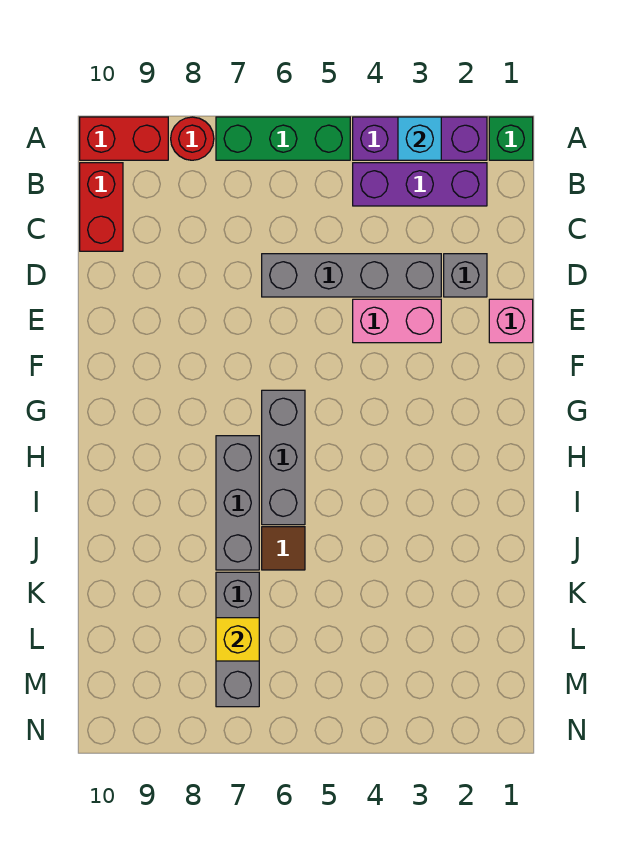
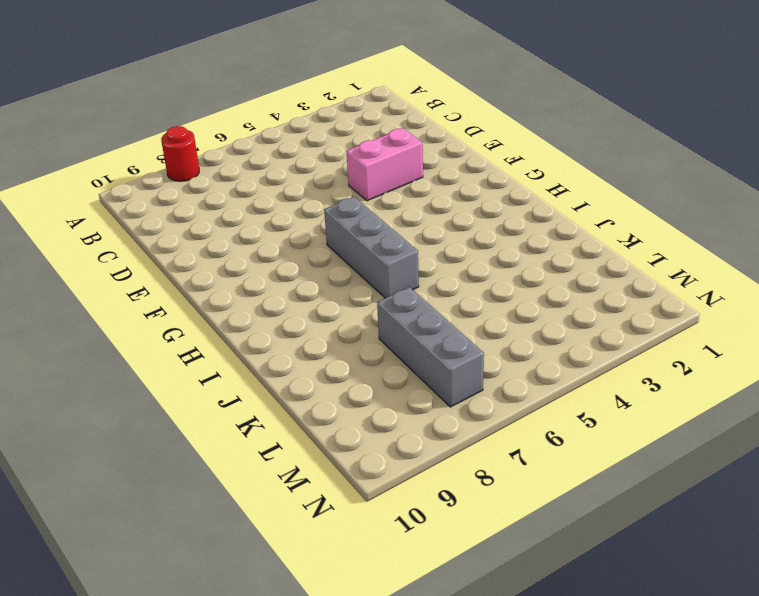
none -> green 1x1 brick [489,117,533,160]
none -> purple 1x3 brick [353,117,487,160]
none -> green 1x3 brick [216,117,350,160]

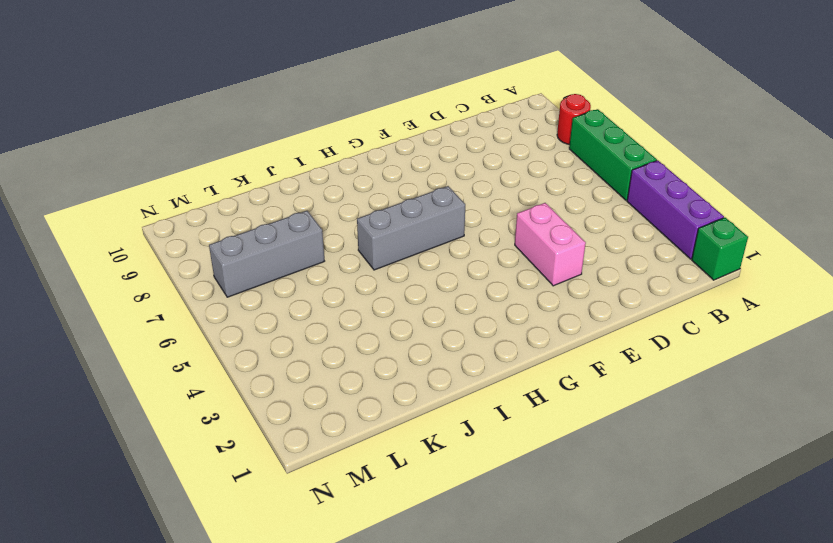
none -> red 1x2 brick [80,117,168,160]
none -> purple 1x3 brick [353,163,487,206]
none -> red 1x2 brick [80,163,123,251]

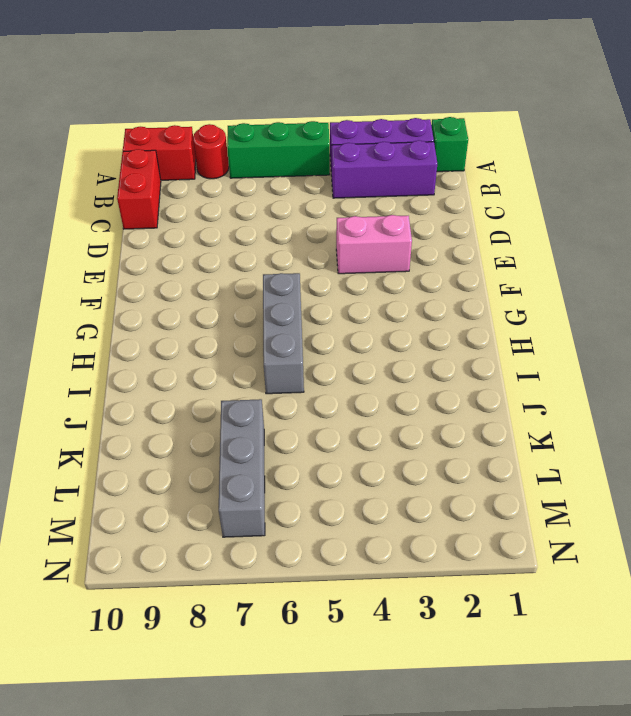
none -> grey 1x1 brick [444,254,487,297]
none -> grey 1x4 brick [262,254,441,297]
none -> pink 1x1 brick [489,299,533,343]

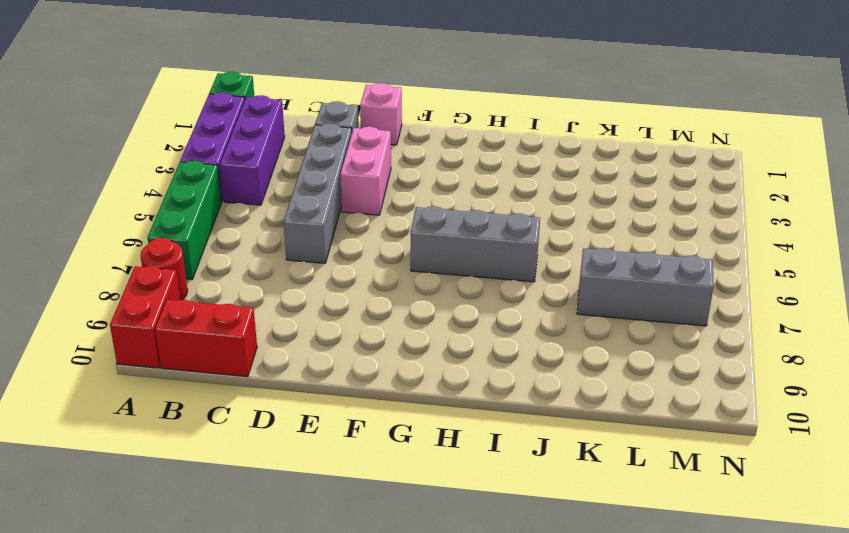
none -> grey 1x3 brick [216,436,259,570]
none -> brown 1x1 tile [262,527,305,570]
none -> cyan 1x1 brick [398,117,441,160]

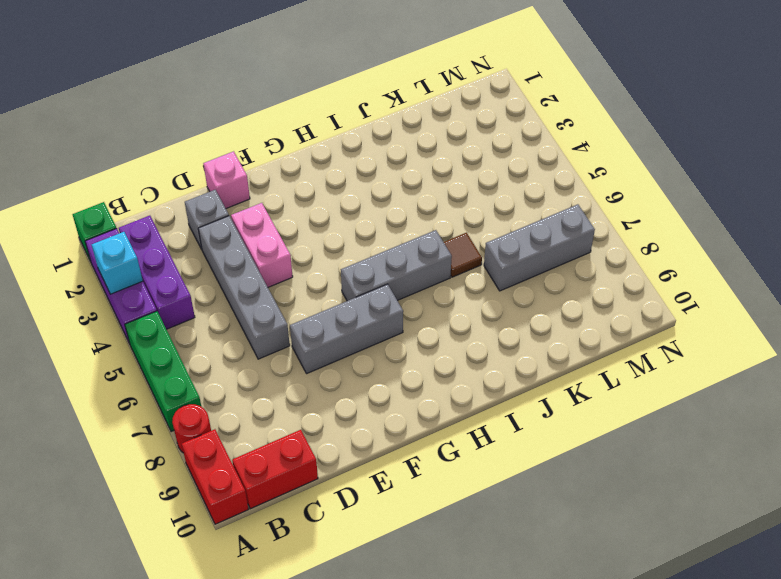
grey 1x3 brick [290,284,403,374] -> grey 1x3 brick moved to [216,436,259,570]
none -> yellow 1x1 brick [216,618,259,661]

